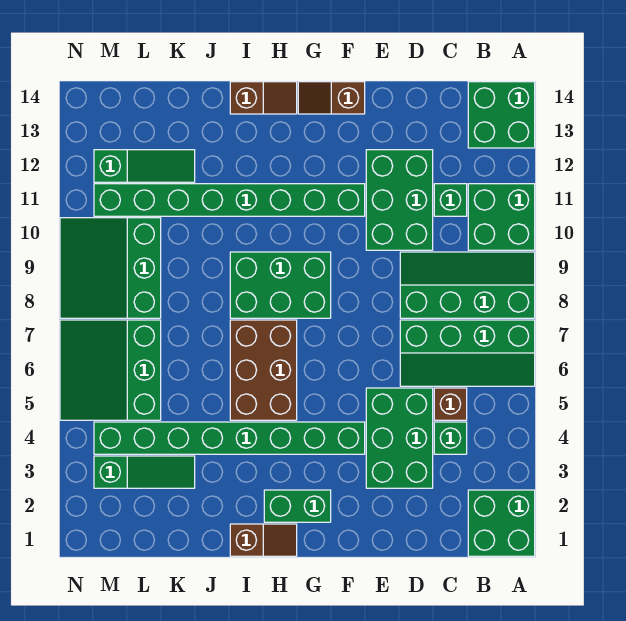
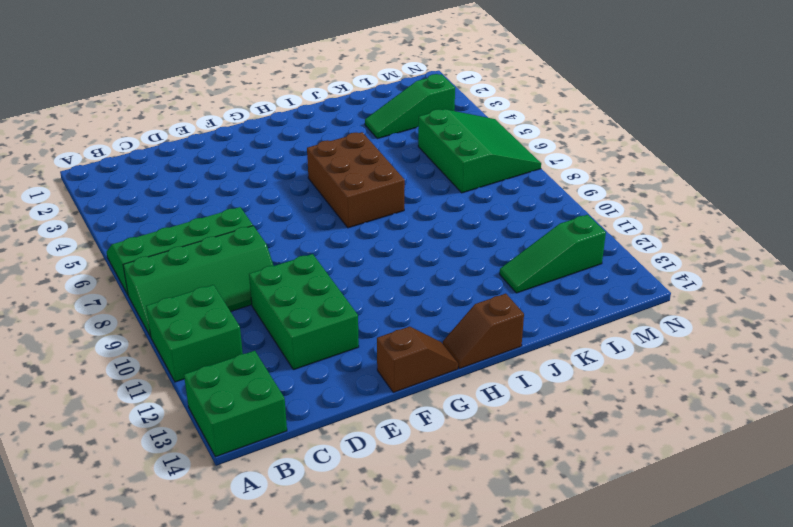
none -> green 2x2 brick [468,490,535,556]
none -> green 1x1 brick [434,422,467,454]
none -> brown 1x1 brick [434,388,467,420]

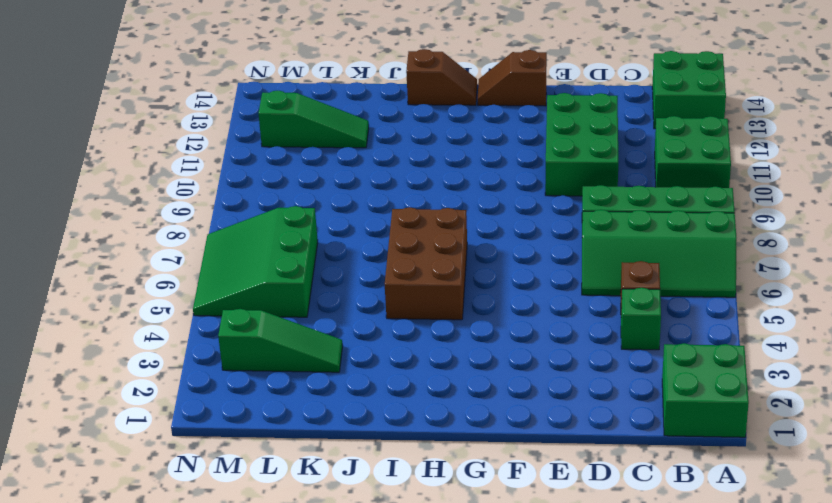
none -> green 1x1 brick [434,184,467,216]
none -> green 2x3 brick [366,388,433,488]
none -> green 1x8 brick [94,422,365,454]

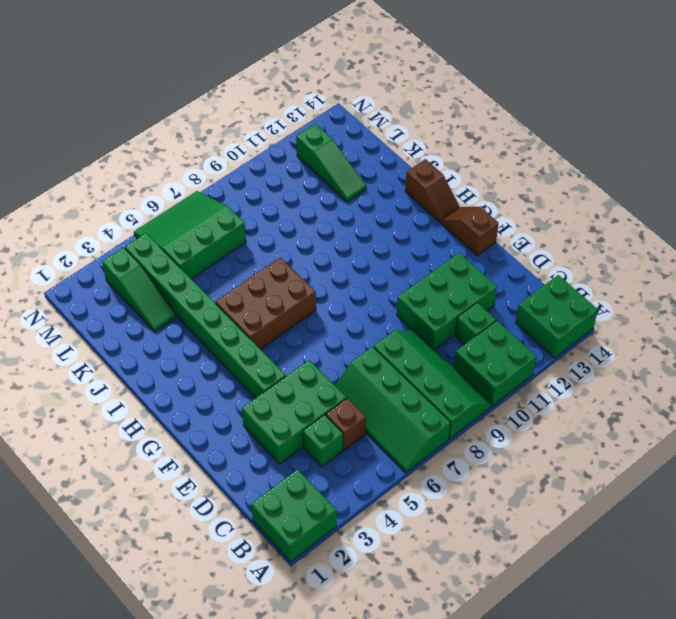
none -> green 1x8 brick [94,184,365,216]
none -> green 1x2 brick [264,490,331,522]
none -> green 2x3 brick [230,252,331,318]

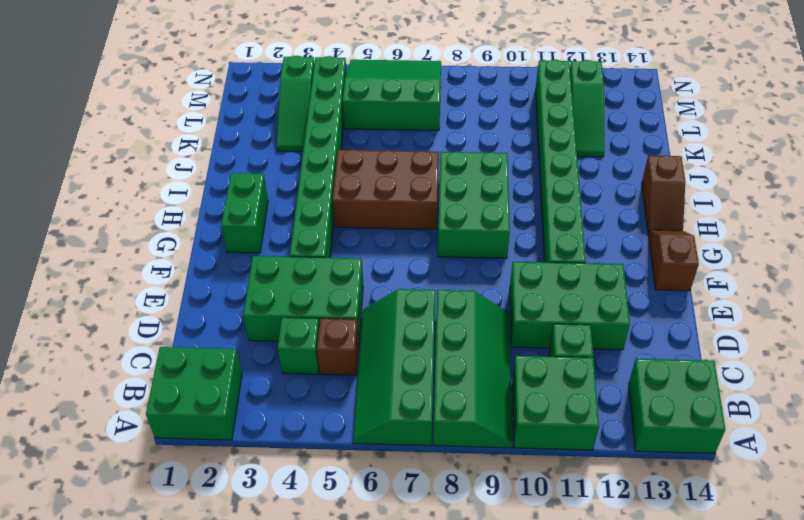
none -> brown 1x2 slope [230,524,297,556]
none -> green 3x3 slope [60,218,161,318]

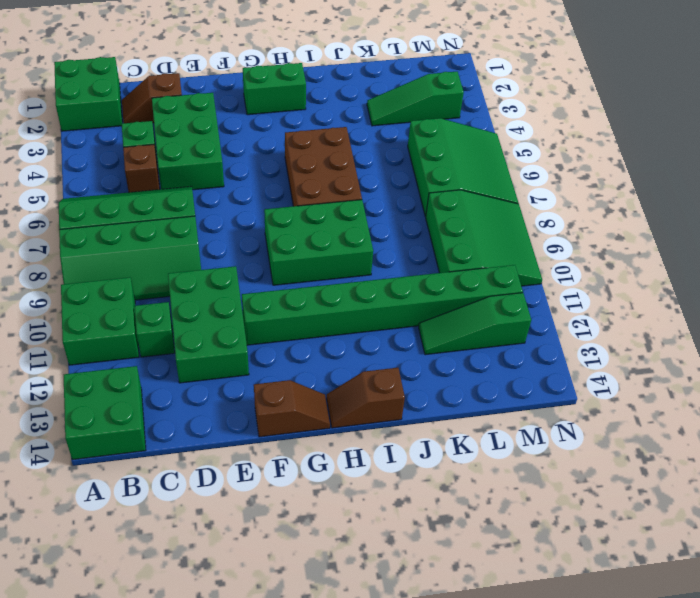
brown 1x2 slope [122,73,182,123] -> brown 1x2 slope moved to [230,524,297,556]
none -> green 1x8 brick [94,422,365,454]

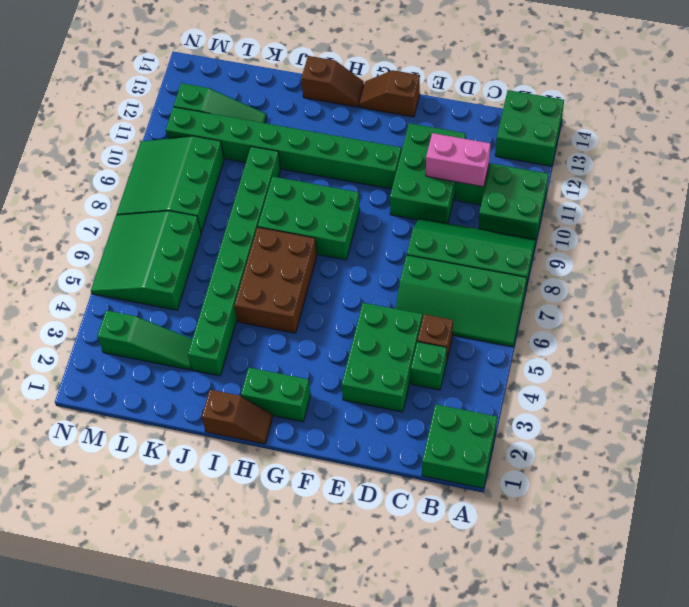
pink 1x2 brick [426,133,491,187] -> none
green 1x8 brick [188,147,281,376] -> green 1x8 brick turned to [94,422,365,454]

